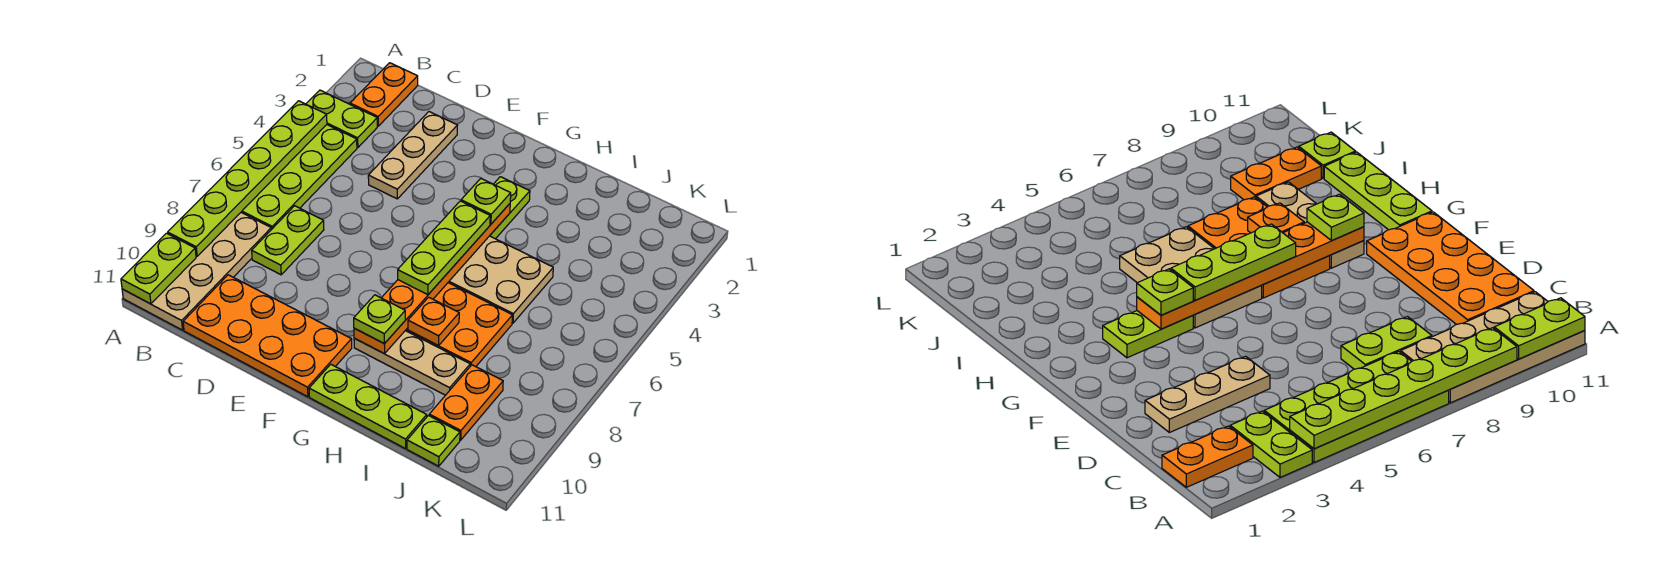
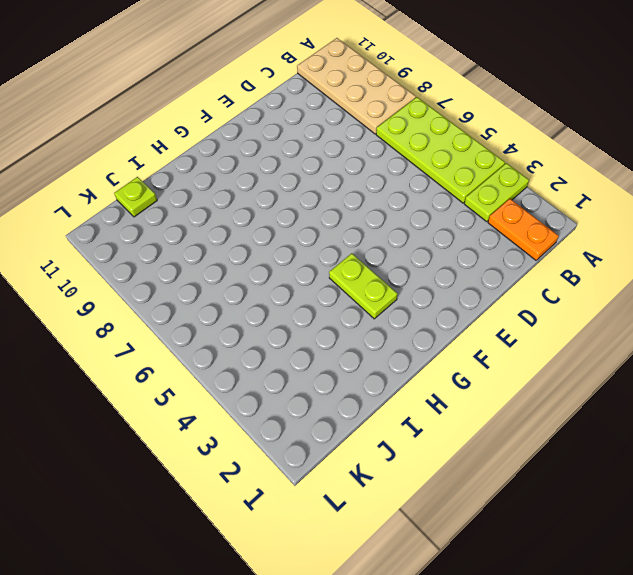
none -> lime 1x2 plate [252,206,324,275]
none -> orange 2x4 plate [183,275,352,397]
none -> tan 1x3 plate [368,112,457,199]

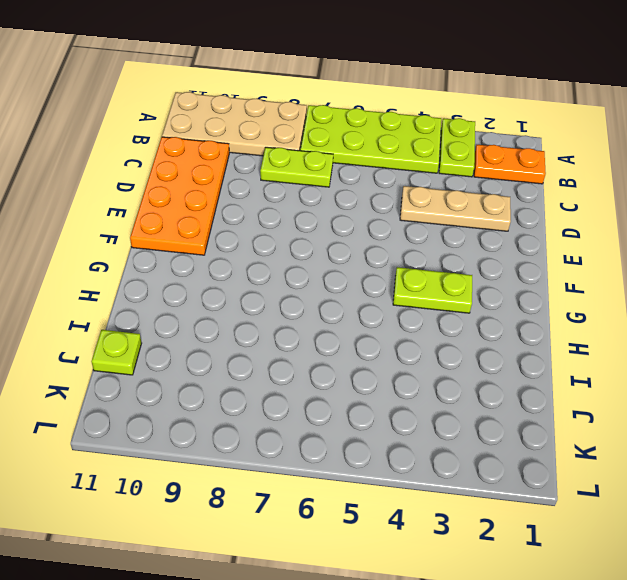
none -> tan 2x3 plate [448,236,553,323]
none -> orange 2x3 plate [405,283,512,367]
none -> tan 1x3 plate [354,331,470,395]

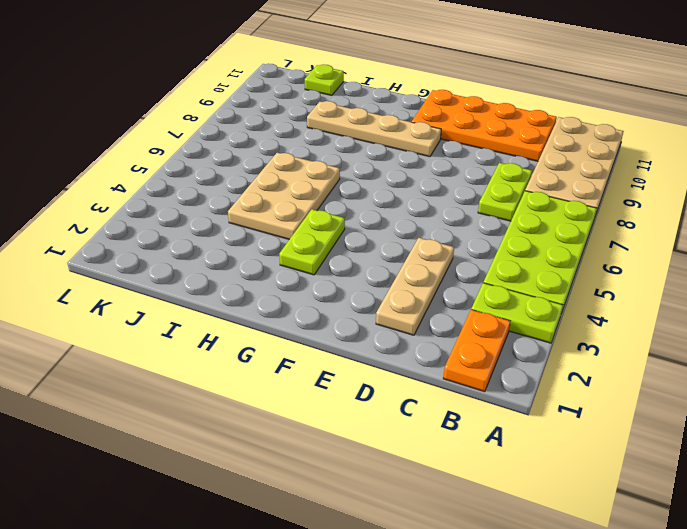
tan 1x4 plate [307,101,441,157] -> tan 1x3 plate [354,331,470,395]
tan 2x3 plate [228,153,340,240] -> tan 2x3 plate turned to [448,236,553,323]
none -> orange 2x3 plate [405,283,512,367]
none -> lime 1x3 plate [309,364,427,449]
none -> orange 1x2 plate [429,365,503,440]

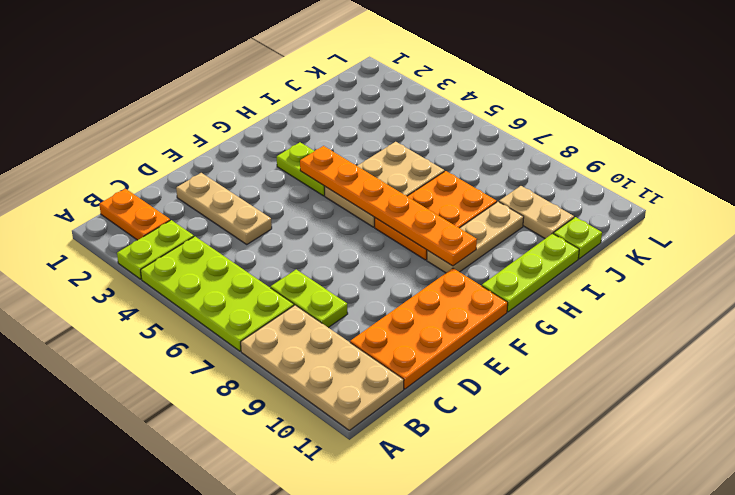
tan 1x2 plate [499,186,574,239] -> orange 1x2 plate [429,365,503,440]
none -> lime 1x6 plate [168,101,327,256]
none -> lime 1x2 plate [121,233,196,304]
none -> orange 1x1 plate [408,297,459,346]

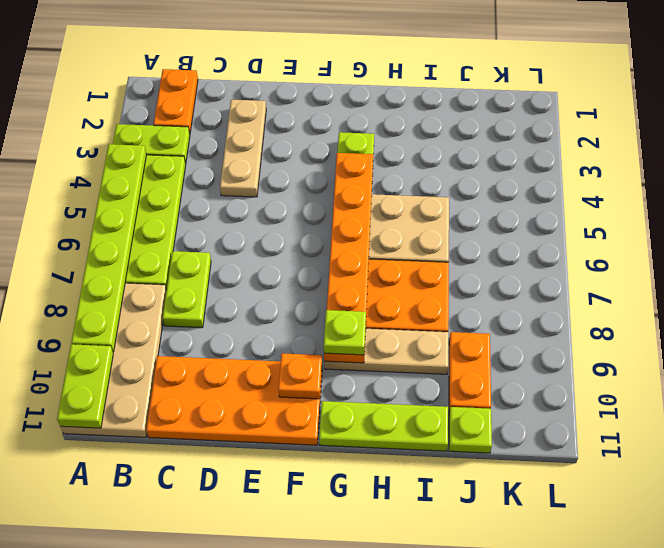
orange 1x1 plate [278,353,322,399] -> orange 1x1 plate moved to [408,297,459,346]
none -> lime 1x1 plate [461,178,511,224]
none -> lime 1x3 plate [398,201,490,295]

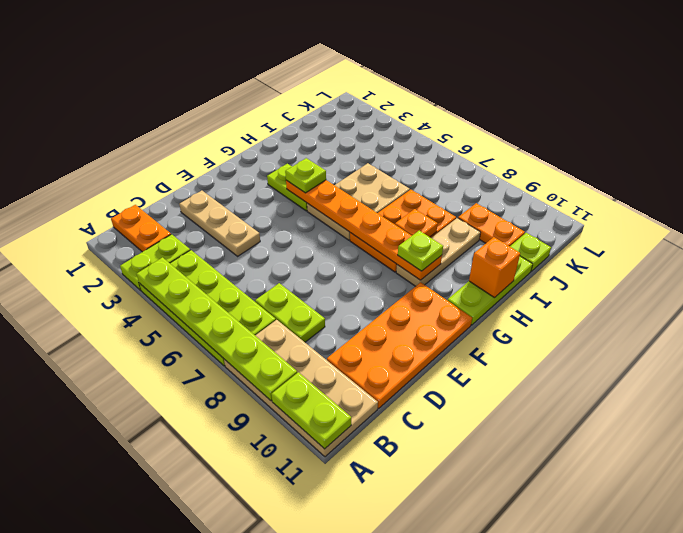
orange 1x1 brick [469,237,520,298] -> none
none -> lime 1x3 plate [398,201,490,295]

